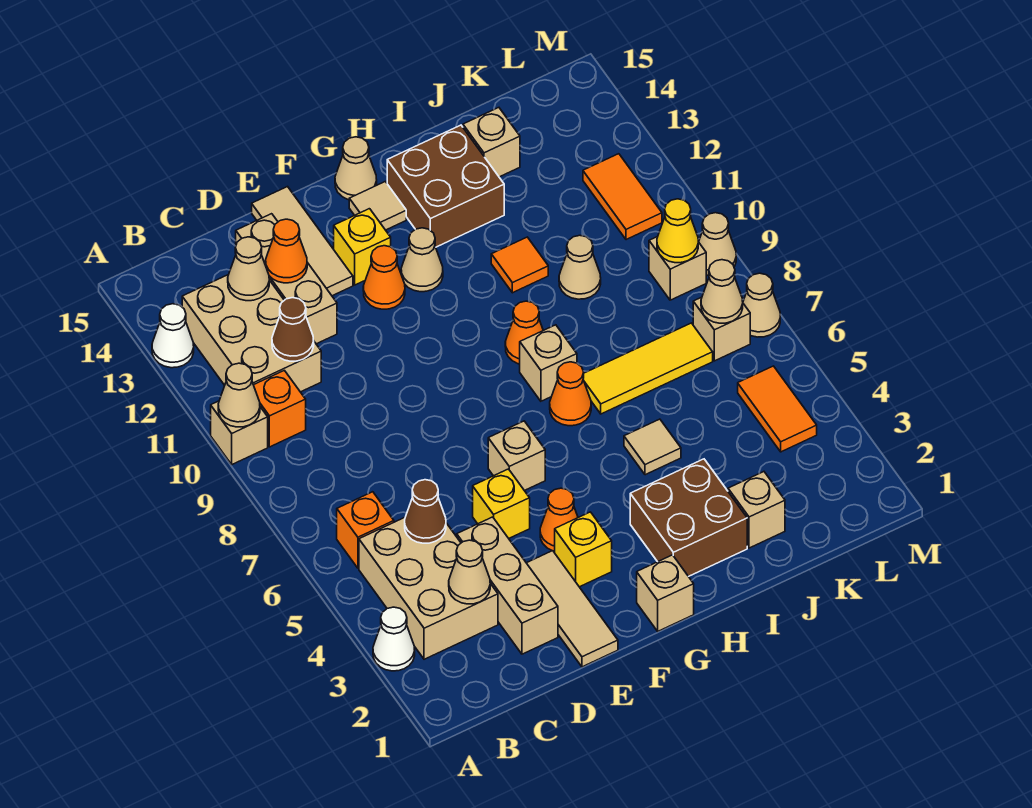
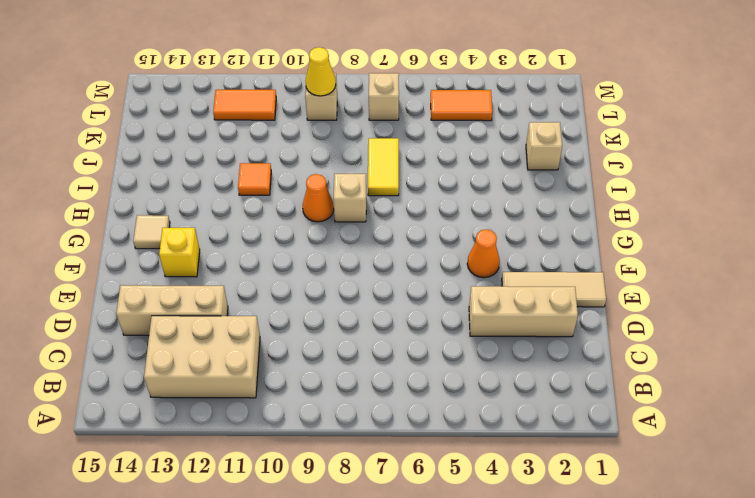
yellow 1x2 tile [368,138,399,196] -> yellow 1x3 tile [583,323,713,414]
none -> white 1x1 cone [373,607,415,671]
none -> tan 1x1 brick [211,401,268,464]
none -> white 1x1 cone [152,304,194,368]
none -> tan 2x3 brick [359,518,498,659]

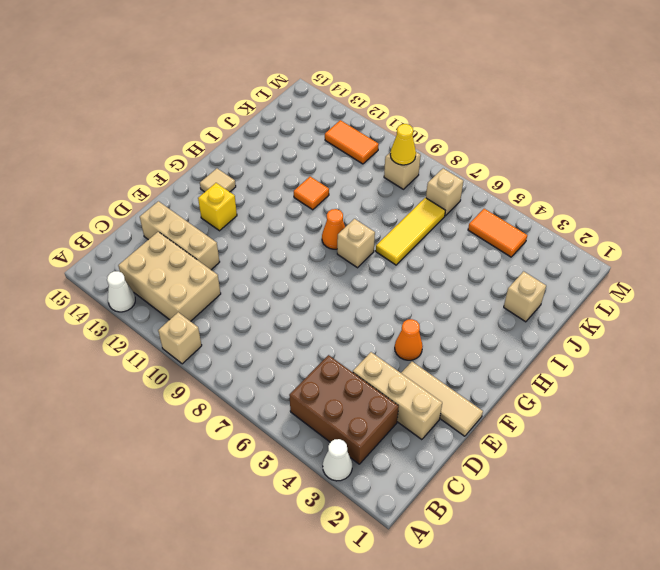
brown 2x3 brick [289,355,399,464] -> tan 2x3 brick [359,518,498,659]
none -> orange 1x1 brick [337,492,394,568]
none -> orange 1x1 brick [254,370,306,447]
none -> yellow 1x1 brick [473,469,530,538]
none -> tan 1x3 tile [252,187,353,296]

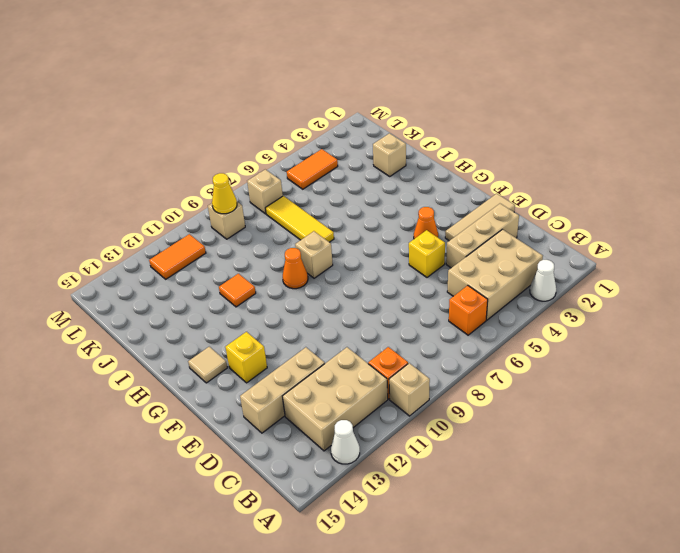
none -> tan 1x3 tile [252,187,353,296]
none -> yellow 1x1 brick [555,512,612,587]
none -> tan 1x1 brick [488,421,545,491]
none -> orange 1x1 cone [363,246,405,309]

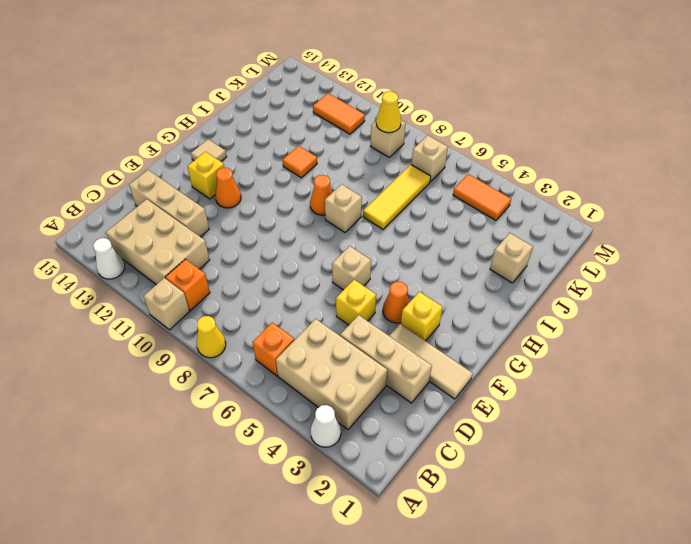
yellow 1x1 cone [197,316,226,358] -> none
none -> tan 1x3 tile [252,187,353,296]
none -> tan 1x1 brick [637,555,694,631]
none -> tan 1x1 cone [401,228,443,292]
none -> tan 1x1 cone [335,137,377,200]

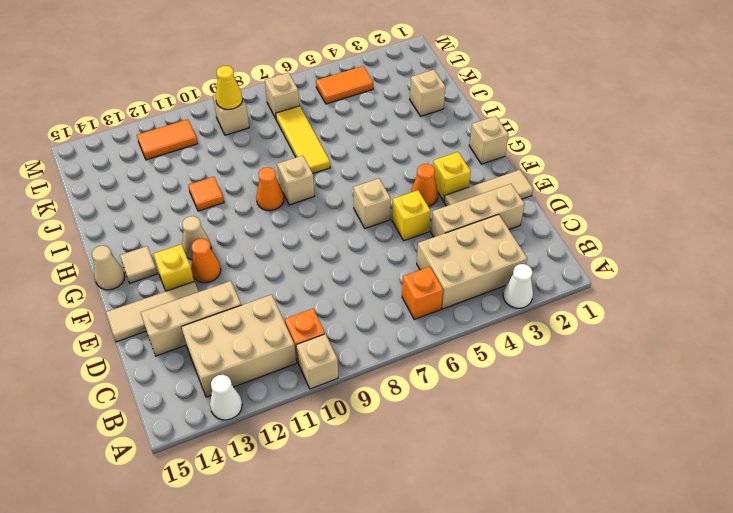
none -> brown 2x2 brick [630,459,747,576]
none -> orange 1x1 cone [550,362,591,426]
none -> brown 2x2 brick [387,125,504,247]
none -> tan 1x1 tile [624,419,681,475]

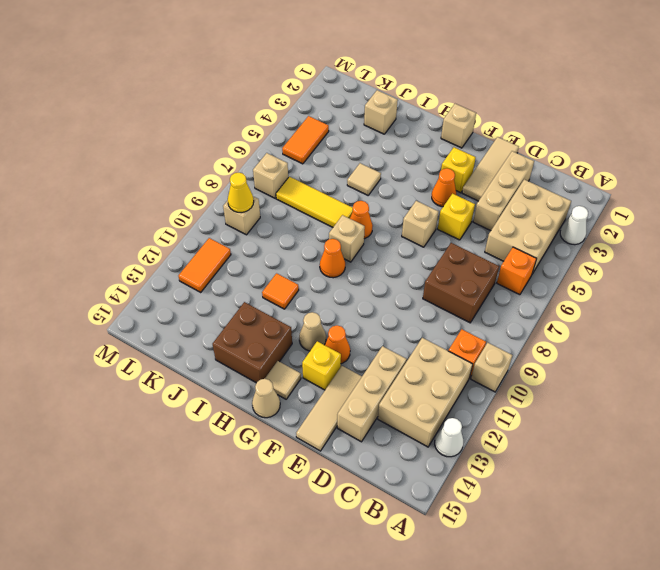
brown 2x2 brick [423,243,499,323] -> brown 2x2 brick moved to [630,459,747,576]
none -> tan 1x1 cone [559,235,601,299]
none -> tan 1x1 brick [463,108,520,177]
none -> tan 1x1 cone [743,273,780,337]
none -> tan 1x1 cone [699,213,736,275]

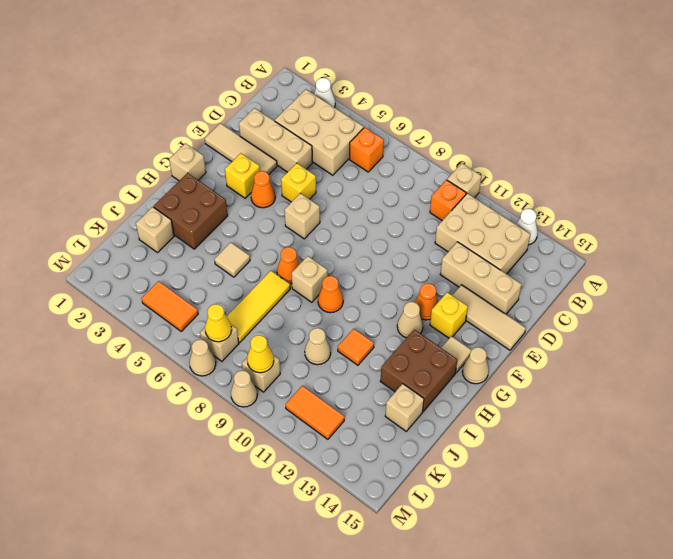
yellow 1x1 cone [205,304,232,342] -> tan 1x1 cone [701,260,743,323]
none -> tan 1x1 cone [218,363,260,427]
none -> tan 1x1 cone [449,540,490,604]
none -> brown 1x1 cone [405,480,446,543]
none -> brown 1x1 cone [272,298,314,361]

